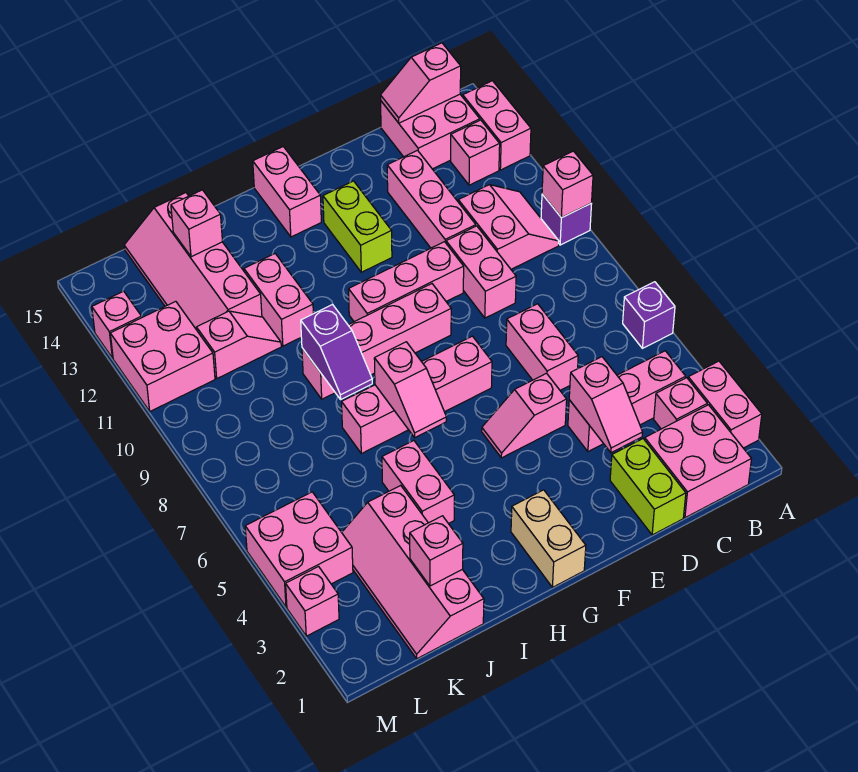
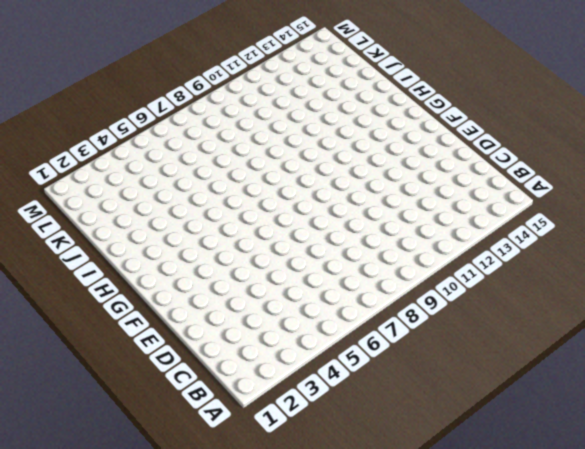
none -> pink 1x2 brick [688,361,762,448]
none -> purple 1x1 brick [623,282,675,348]
none -> purple 1x1 brick [541,194,592,245]
none -> pink 1x2 brick [463,81,531,170]

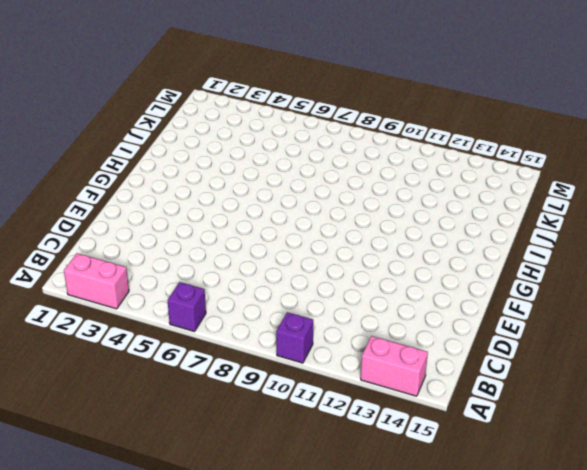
none -> pink 2x2 brick [645,405,751,518]
none -> pink 1x1 brick [654,378,707,429]
none -> pink 1x3 brick [568,351,686,452]
none -> pink 2x2 slope [458,185,559,269]

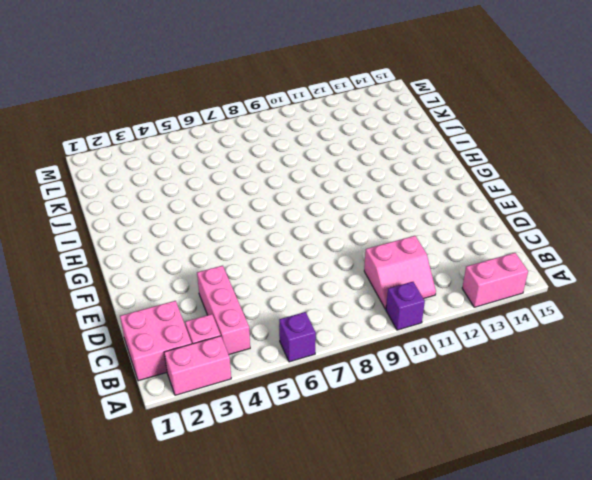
none -> pink 1x1 brick [451,120,500,185]
none -> pink 2x2 brick [381,94,480,169]
none -> lime 1x2 brick [610,439,686,535]
none -> pink 1x2 brick [506,304,578,390]

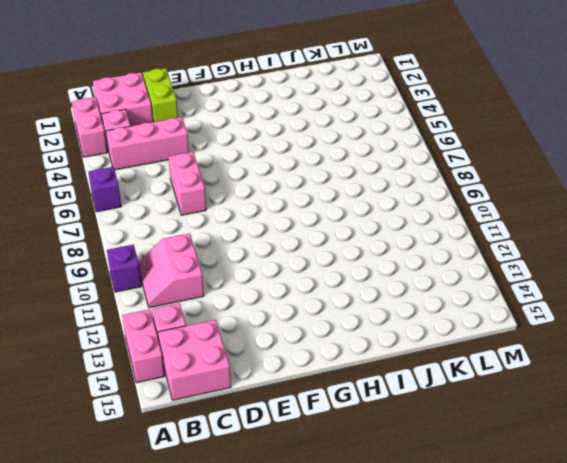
none -> pink 1x2 brick [446,226,516,318]
none -> pink 1x3 brick [387,150,476,248]
none -> pink 1x2 slope [482,373,567,458]
none -> pink 1x3 brick [349,242,464,322]

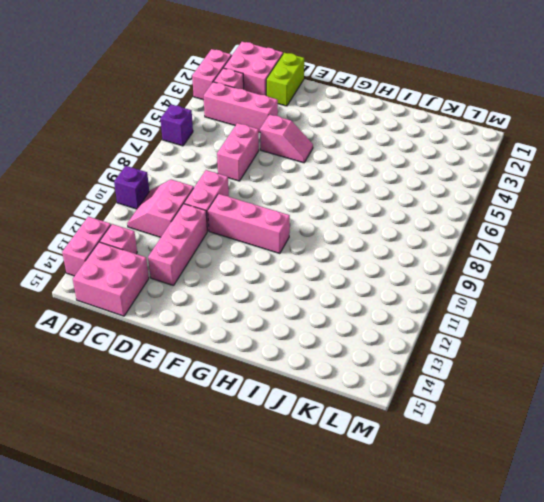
none -> pink 1x4 brick [342,336,492,454]
none -> pink 1x4 brick [302,284,451,399]
none -> lime 1x2 brick [323,181,392,272]
none -> tan 1x2 brick [511,490,586,587]

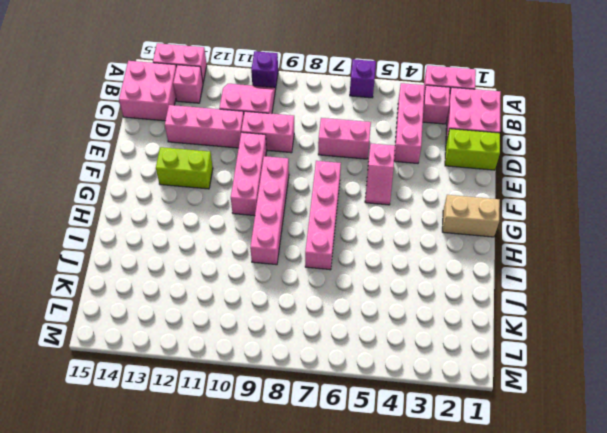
none -> pink 1x2 brick [253,147,321,237]
none -> pink 1x2 brick [382,441,454,524]
none -> pink 1x2 brick [244,254,313,346]
none -> pink 2x4 slope [342,485,484,659]

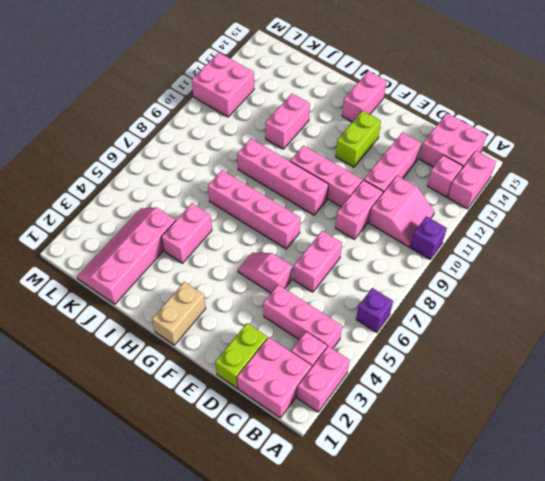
none -> pink 1x2 slope [196,311,281,378]
none -> pink 2x4 slope [124,193,262,330]
none -> pink 2x2 brick [245,492,353,607]
none -> pink 1x1 brick [286,567,339,636]

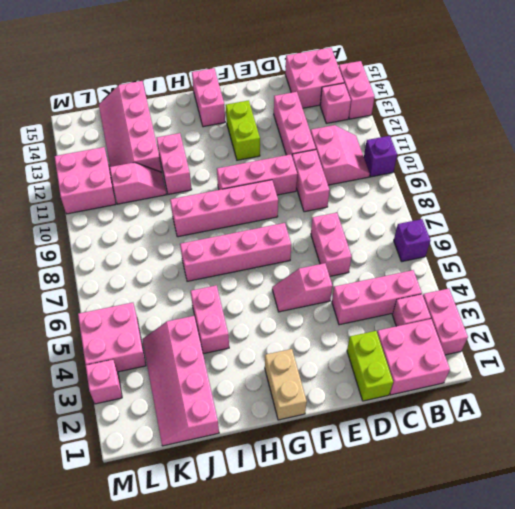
none -> pink 1x1 brick [92,291,142,358]
none -> pink 1x1 brick [542,151,593,218]
none -> pink 1x2 slope [381,43,461,123]
none -> pink 1x2 slope [569,357,643,453]

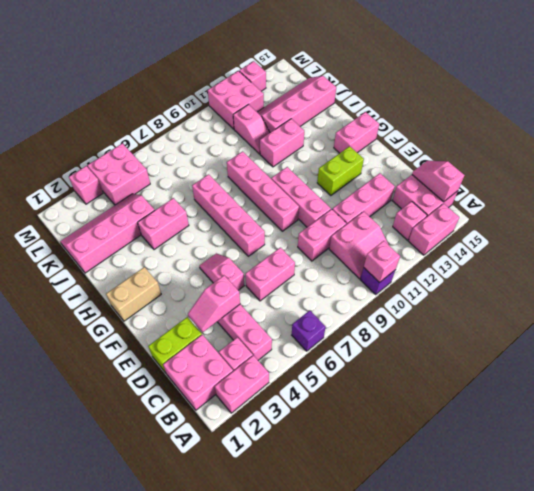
none -> pink 1x2 slope [374,342,446,437]
none -> purple 1x2 slope [301,304,372,399]
none -> pink 1x1 brick [410,516,463,586]
none -> pink 1x1 brick [171,190,222,257]

